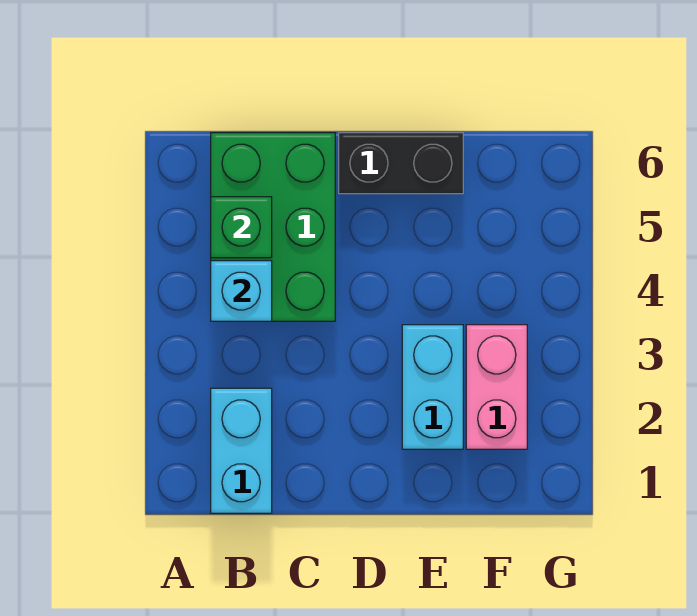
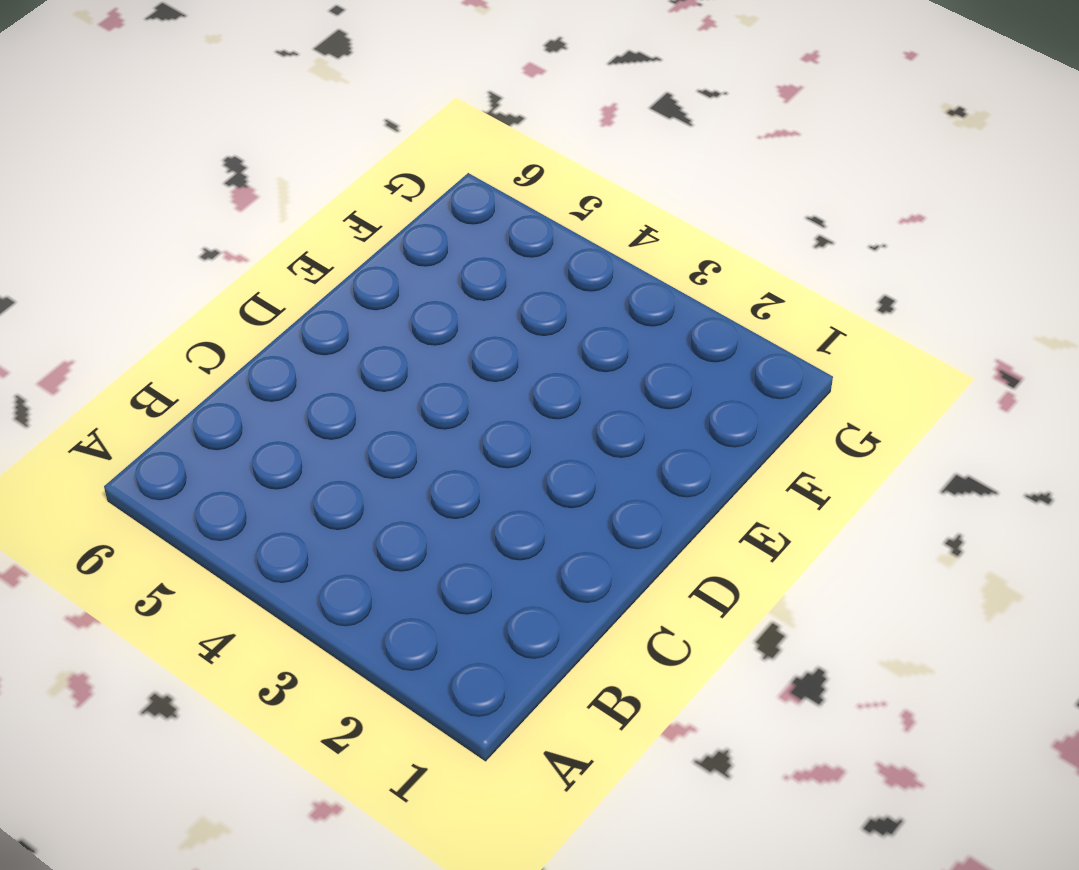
none -> cyan 1x2 brick [211,388,272,513]
none -> green 2x3 brick [211,133,335,321]

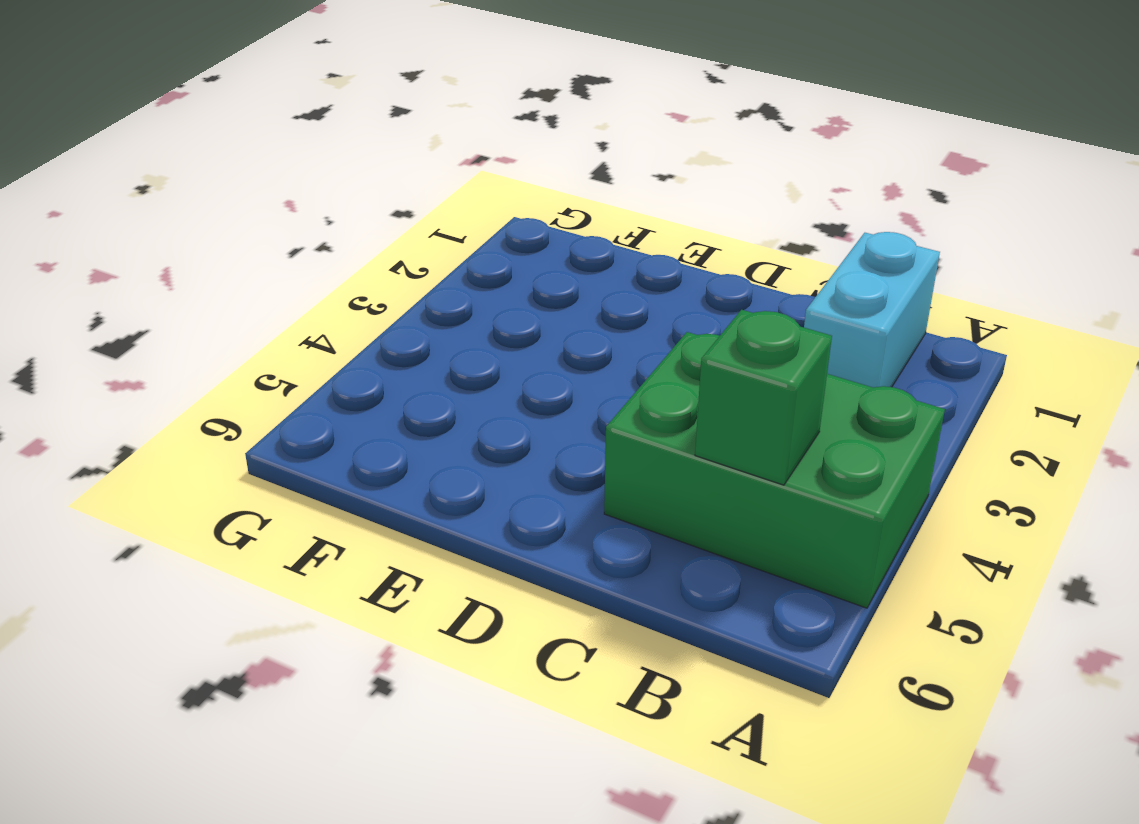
green 2x3 brick [604,332,945,608] -> green 2x3 brick turned to [211,133,335,321]
none -> black 1x2 brick [339,133,463,194]
none -> cyan 1x2 brick [402,325,463,449]

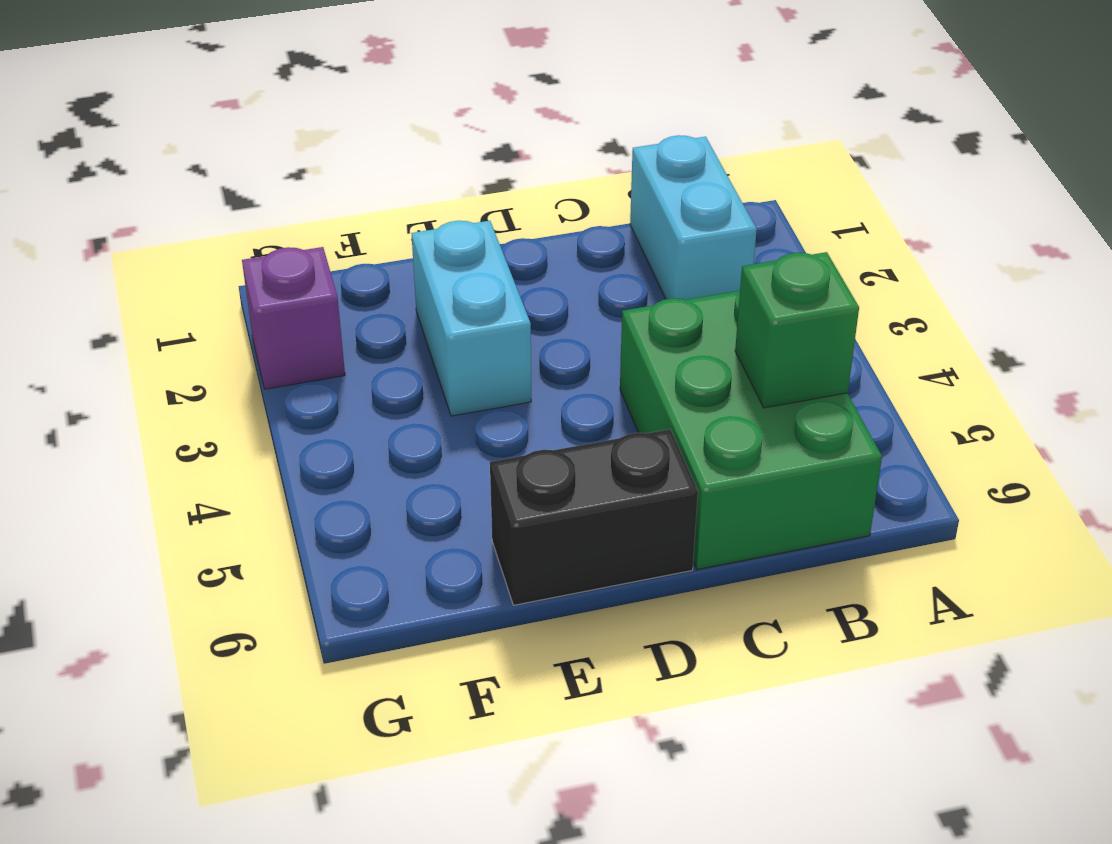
purple 1x1 brick [242,247,345,389] -> none
none -> pink 1x2 brick [466,325,527,449]
none -> cyan 1x1 brick [211,261,272,321]

